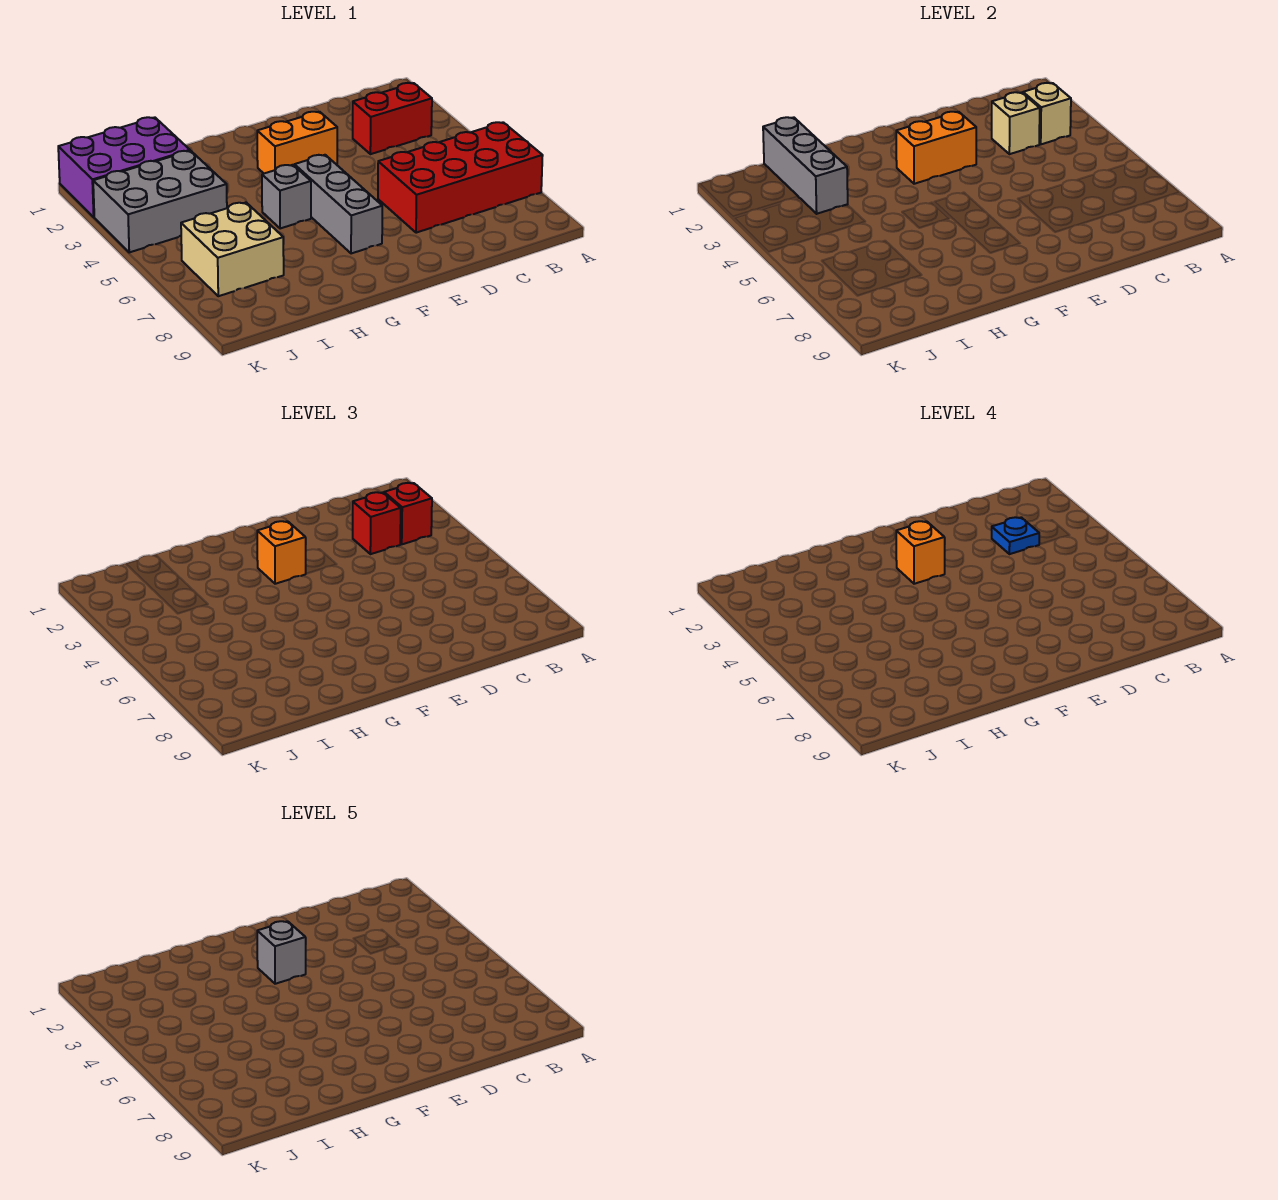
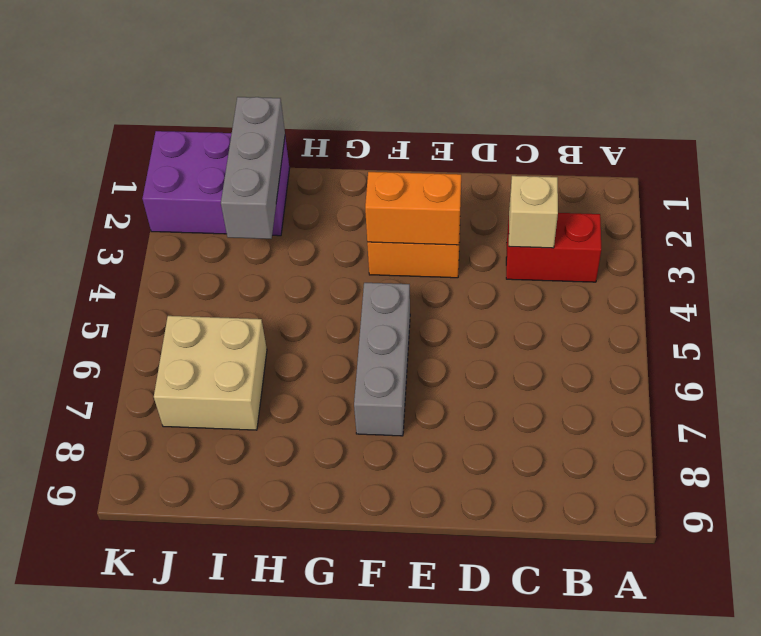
none -> red 2x4 brick [378,122,543,233]
none -> grey 1x1 brick [262,165,311,229]
none -> grey 2x3 brick [93,151,227,252]

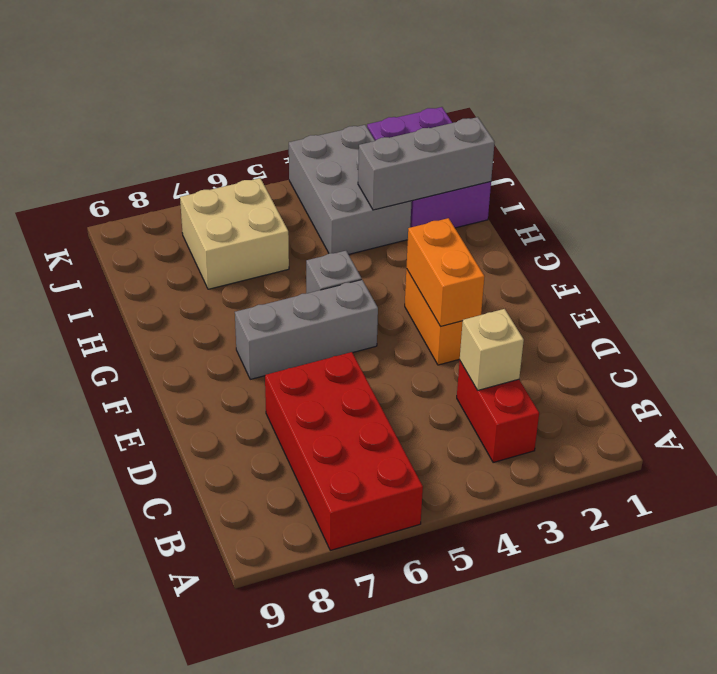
none -> tan 1x1 brick [1023,83,1071,144]
none -> red 1x1 brick [384,483,432,544]
none -> red 1x1 brick [353,492,401,554]

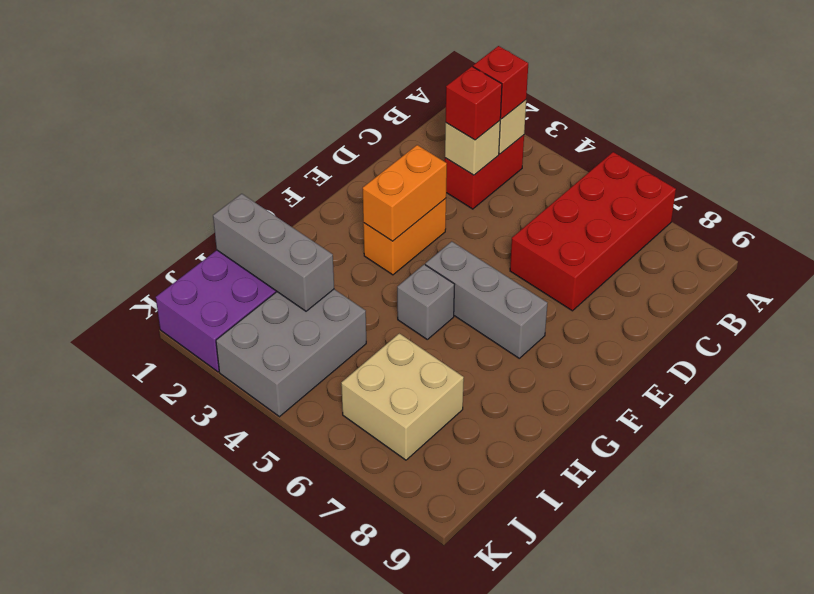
none -> orange 1x1 brick [257,521,306,584]
none -> blue 1x1 plate [992,517,1039,554]
none -> orange 1x1 brick [896,521,945,584]

